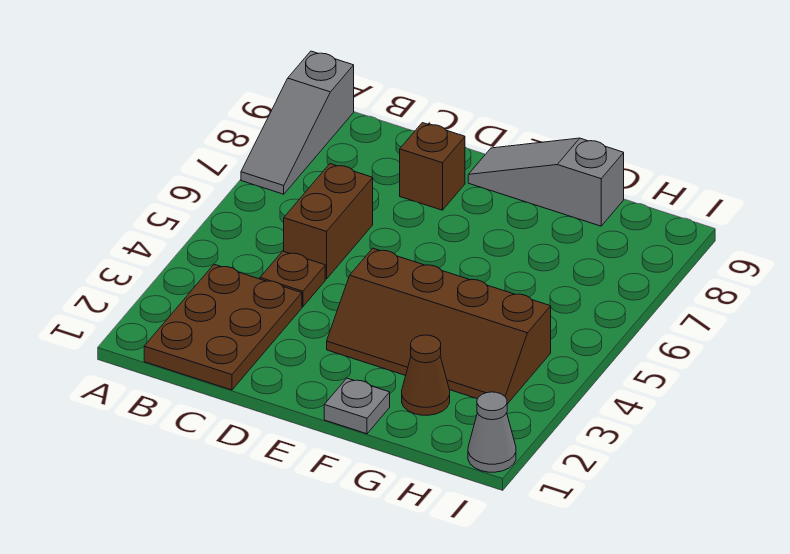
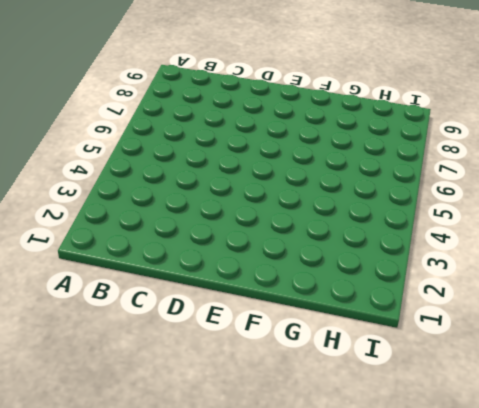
none -> grey 1x3 slope [241,51,354,194]
none -> brown 2x3 plate [144,264,302,390]

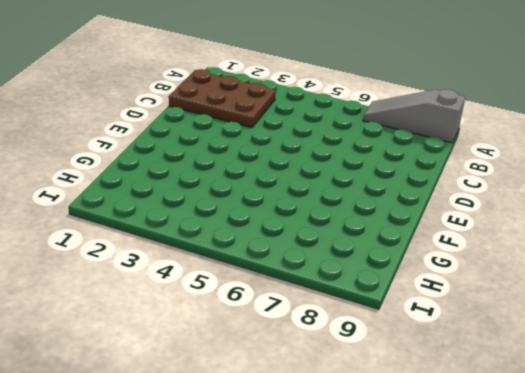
none -> brown 1x1 plate [260,251,325,307]
none -> brown 1x2 brick [284,164,373,279]

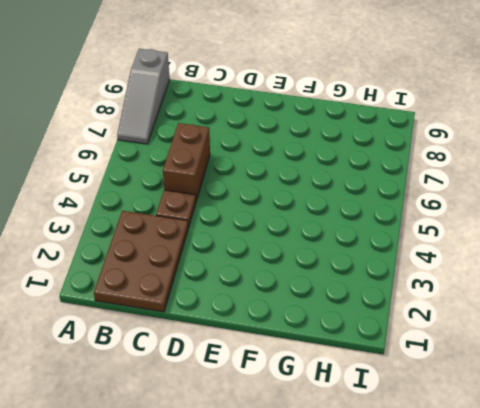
none -> brown 1x1 brick [400,123,465,210]
none -> brown 2x4 slope [327,248,551,404]

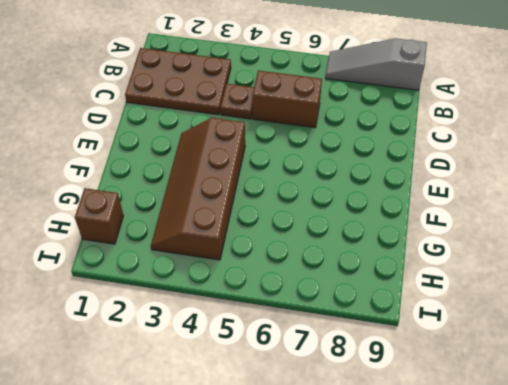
brown 1x1 brick [75,188,124,244] -> brown 1x1 brick moved to [400,123,465,210]
none -> grey 1x3 slope [468,138,624,226]
none -> grey 1x1 plate [324,378,390,434]

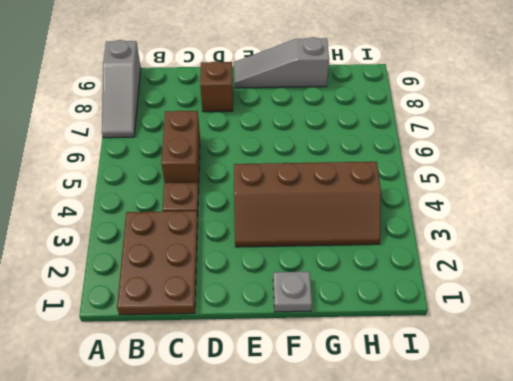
none -> brown 1x1 cone [402,335,450,415]
none -> grey 1x1 cone [468,392,516,472]

